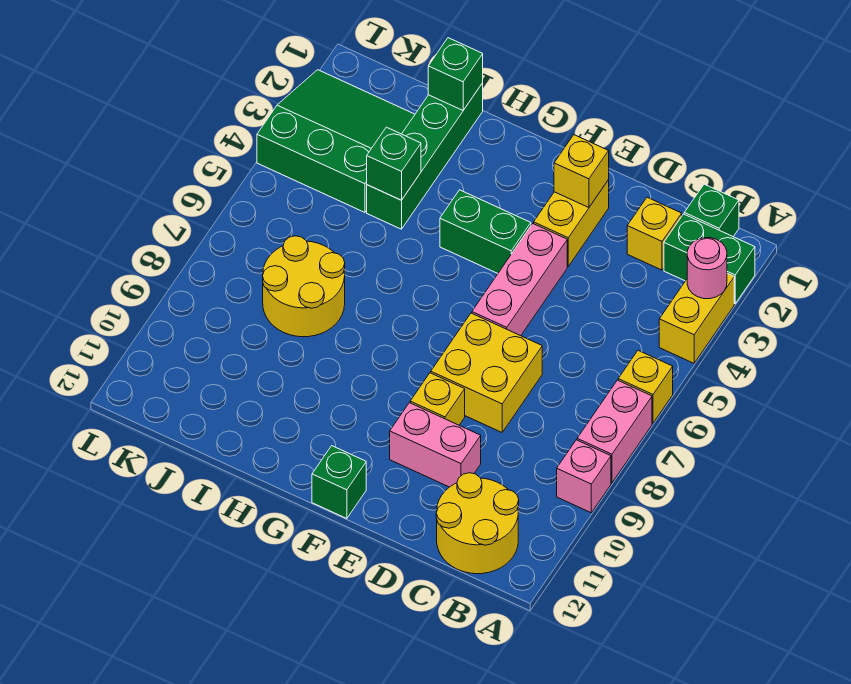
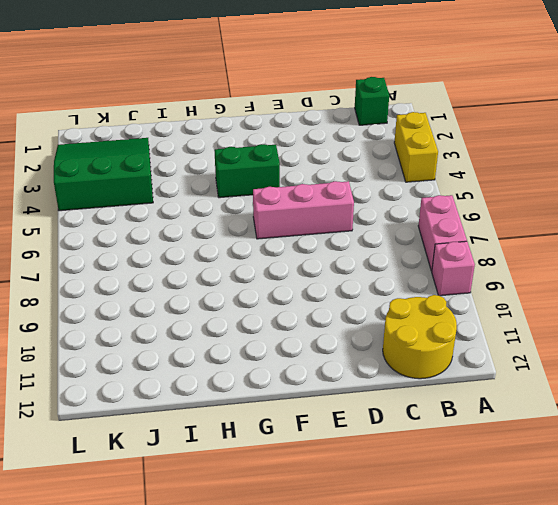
pink 1x3 brick [253,181,354,239] -> pink 1x3 brick turned to [472,224,567,336]
none -> green 1x2 brick [664,214,755,304]
none -> yellow 1x1 brick [618,350,673,423]
none -> yellow 1x1 brick [627,197,682,270]

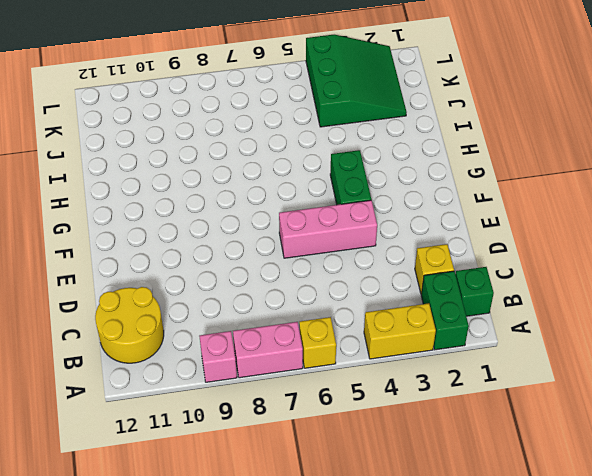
none -> yellow 2x2 brick [431,313,542,432]
none -> pink 1x2 brick [390,403,481,487]
none -> yellow 1x2 brick [534,180,609,266]

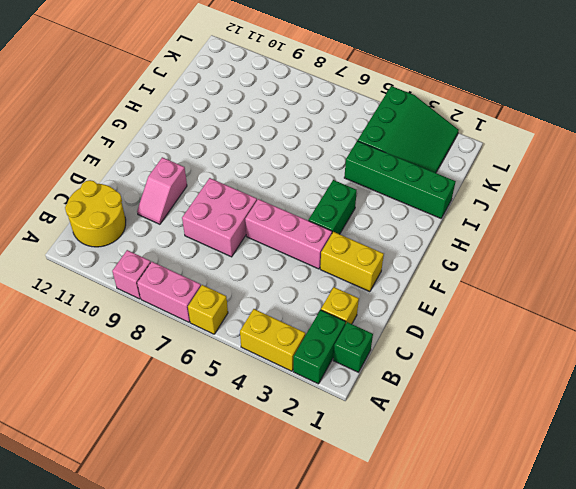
pink 2x2 brick [182,178,257,257] -> yellow 2x2 brick [431,313,542,432]
pink 1x2 slope [137,157,187,224] -> pink 1x2 brick [390,403,481,487]
none -> yellow 1x1 brick [410,373,465,425]
none -> green 1x1 brick [312,446,366,519]
none -> yellow 2x2 round brick [263,236,345,337]

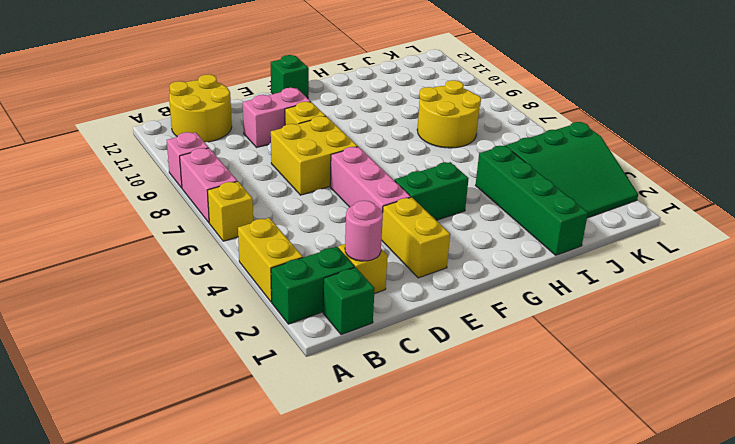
pink 1x1 round brick [345,200,383,261] -> pink 1x1 round brick moved to [687,238,727,299]
none -> yellow 1x1 brick [554,135,609,207]
none -> green 1x1 brick [428,38,483,110]
none -> green 1x1 brick [367,127,421,200]

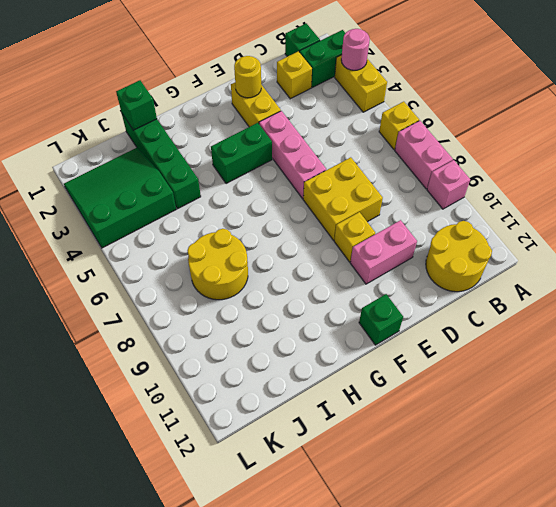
yellow 1x1 round brick [234,56,261,98] -> yellow 1x1 brick [554,135,609,207]
none -> green 1x1 brick [367,127,421,200]

